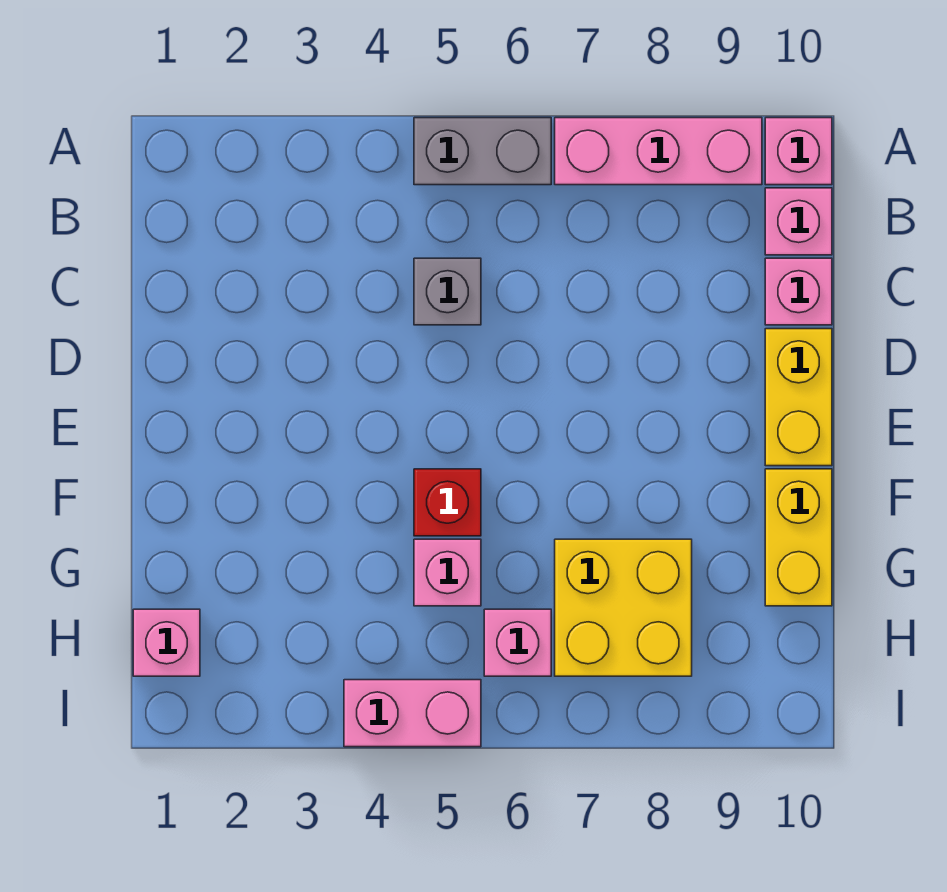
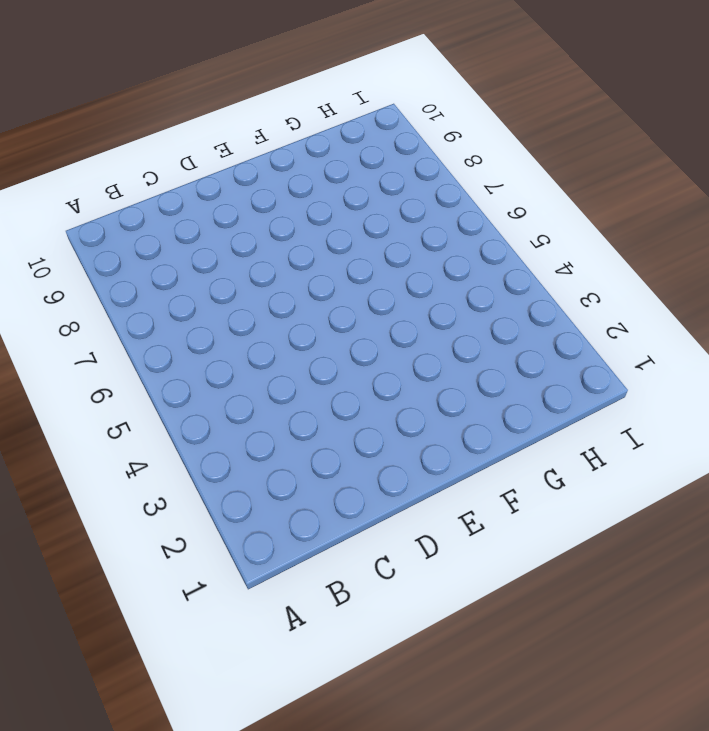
none -> grey 1x2 brick [414,118,551,185]
none -> pink 1x3 brick [555,118,762,185]
none -> pink 1x1 brick [765,118,832,185]

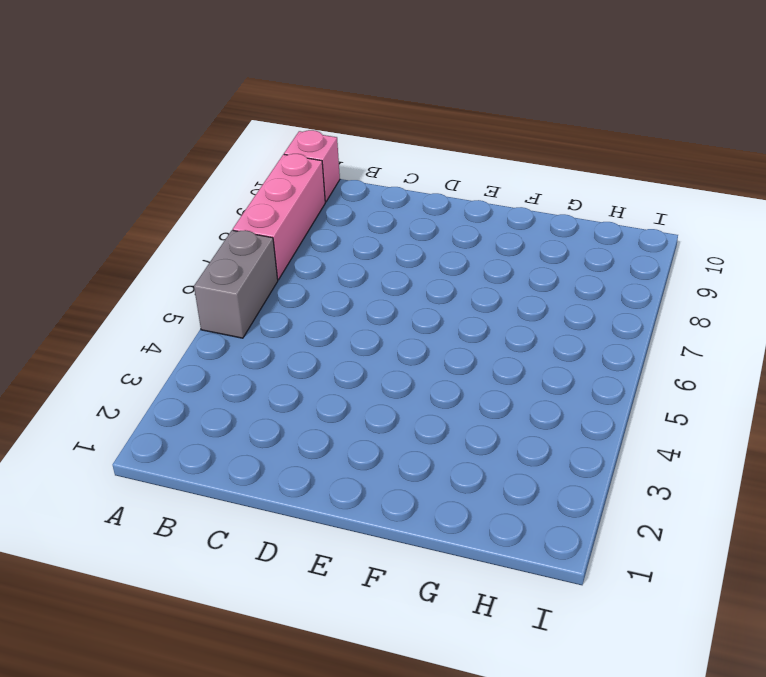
none -> pink 1x1 brick [765,188,832,255]
none -> grey 1x1 brick [414,258,481,325]
none -> pink 1x1 brick [765,258,832,325]

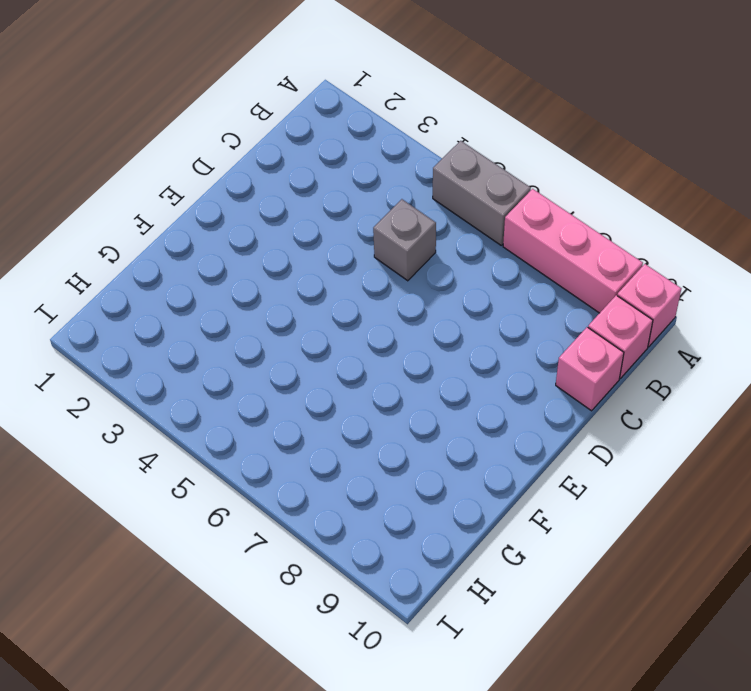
none -> yellow 1x2 brick [765,329,832,466]
none -> red 1x1 brick [414,469,481,536]
none -> yellow 1x2 brick [765,469,832,606]

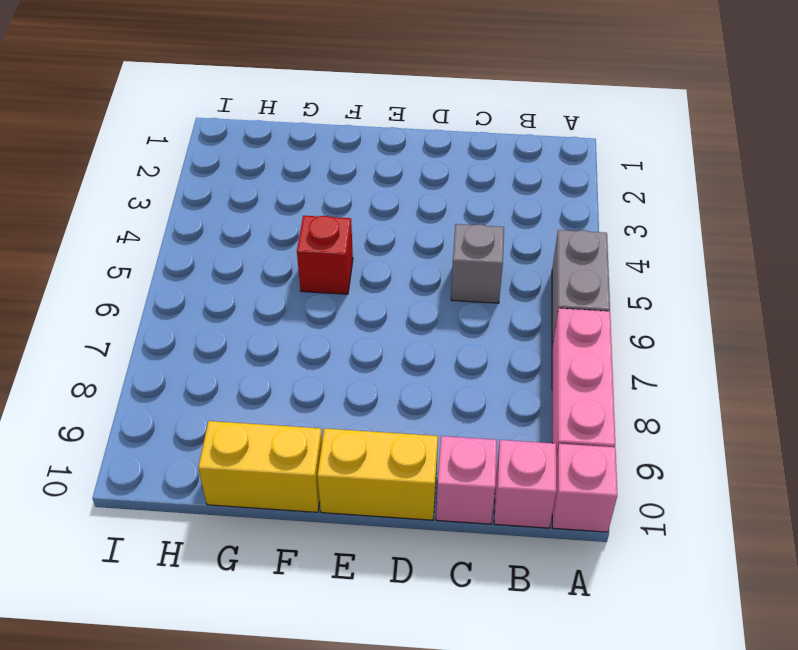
none -> pink 1x1 brick [414,539,481,606]
none -> yellow 2x2 brick [555,539,692,676]
none -> pink 1x1 brick [133,609,200,676]

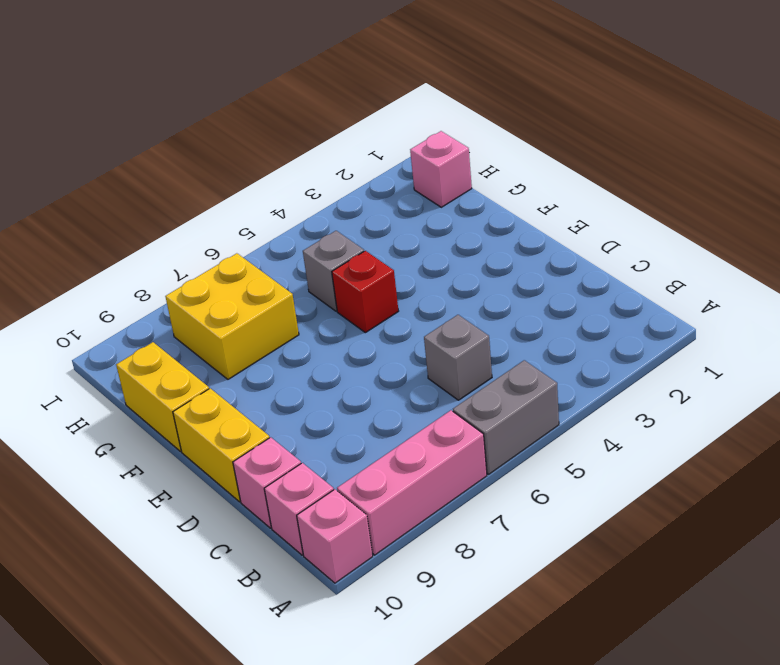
grey 1x1 brick [303,231,364,311] -> pink 1x1 brick [414,539,481,606]
none -> pink 1x1 brick [484,609,551,676]
none -> pink 1x2 brick [344,680,481,747]

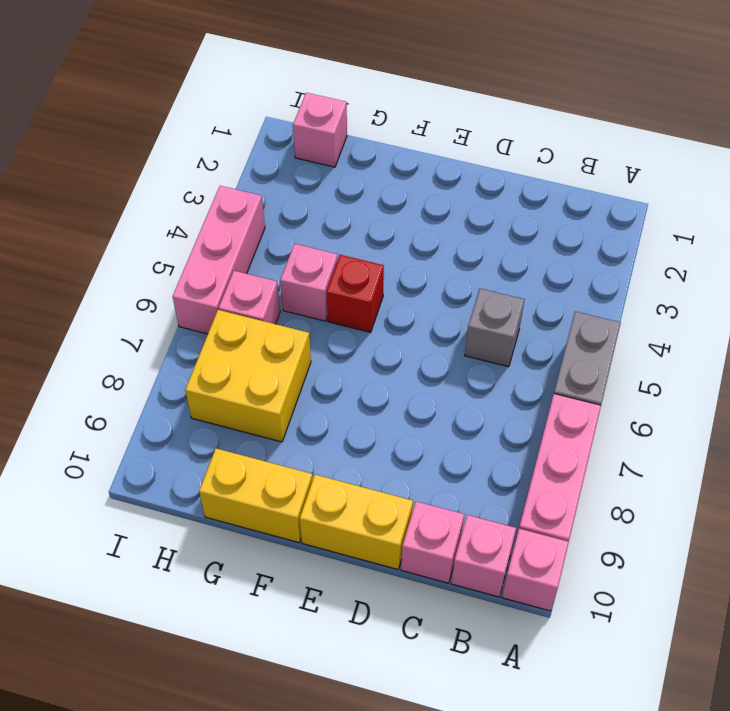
pink 1x3 brick [173,186,265,334] -> pink 1x2 brick [344,680,481,747]

